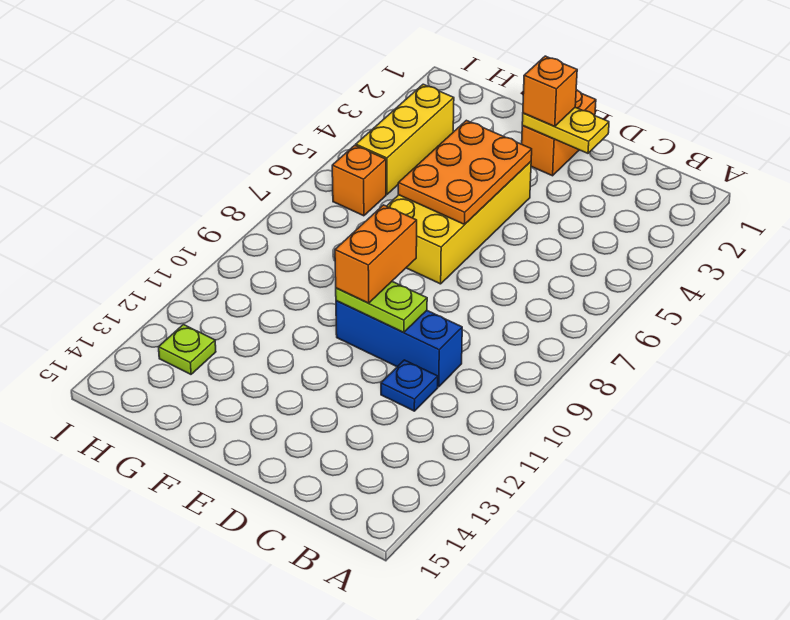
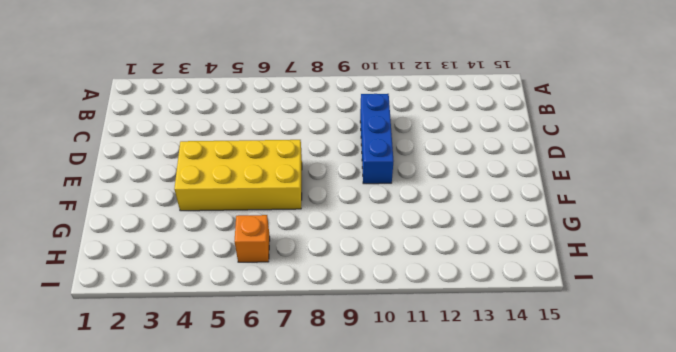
none -> blue 1x1 plate [381,360,438,411]
none -> orange 1x2 brick [522,90,596,176]
none -> yellow 1x3 brick [356,84,454,194]

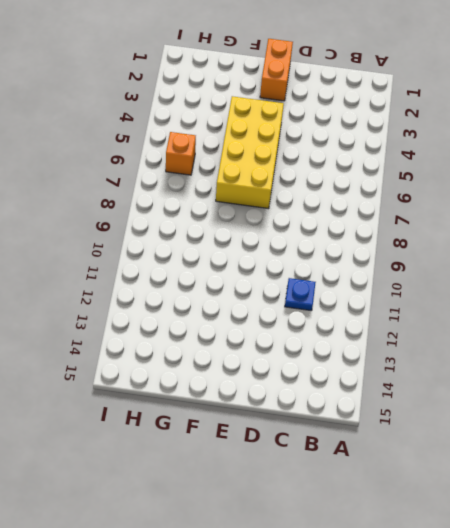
none -> blue 1x3 brick [336,301,462,387]
none -> yellow 1x3 brick [356,84,454,194]
none -> lime 1x1 plate [159,325,216,374]

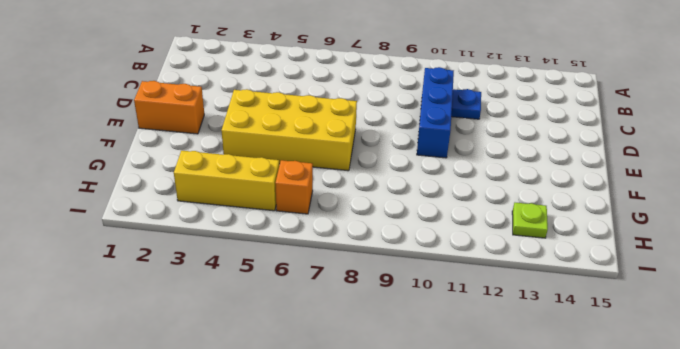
none -> yellow 1x2 plate [522,107,609,153]
none -> lime 1x2 plate [336,282,427,333]
none -> orange 2x3 plate [398,120,532,224]

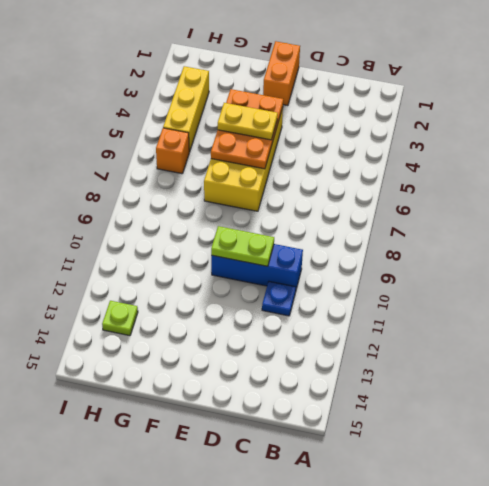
yellow 1x2 plate [218,103,278,140] -> yellow 1x2 plate moved to [522,107,609,153]
none -> orange 1x1 brick [523,56,577,126]
none -> orange 1x2 brick [335,205,417,303]

